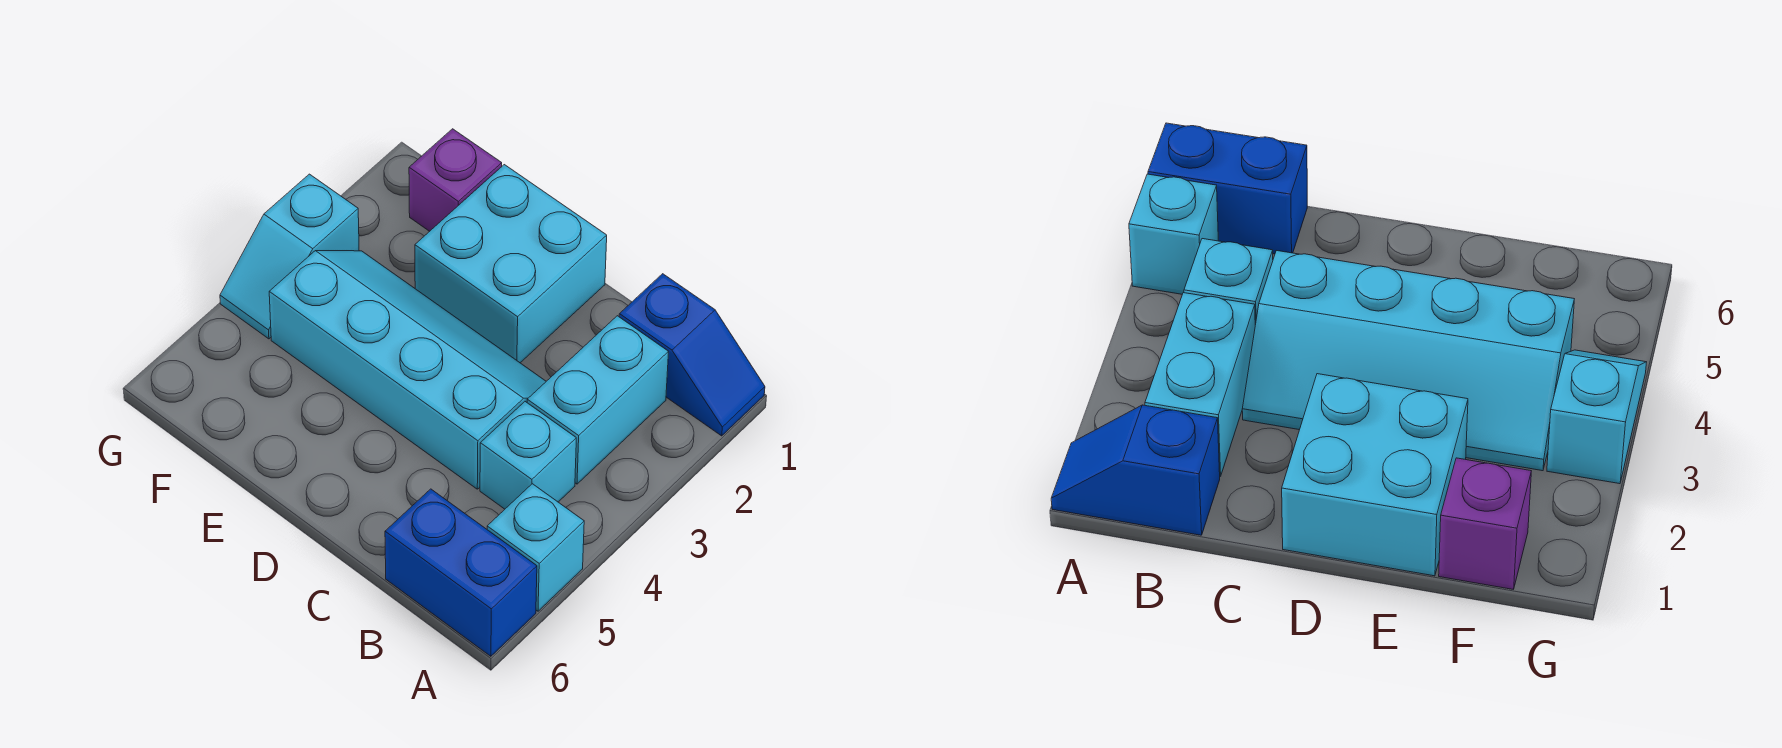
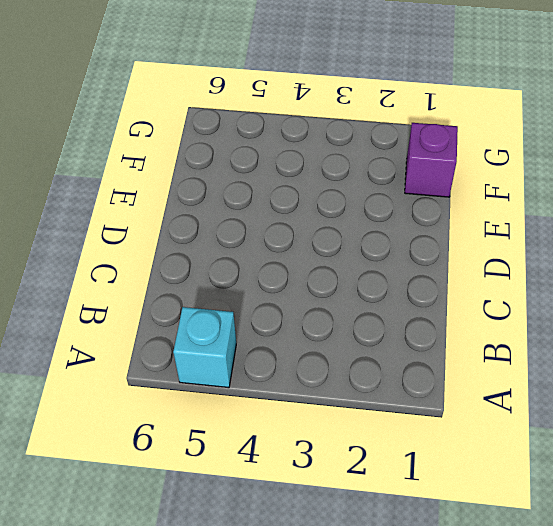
none -> blue 1x2 slope [619,274,765,436]
none -> blue 1x2 brick [385,489,537,656]

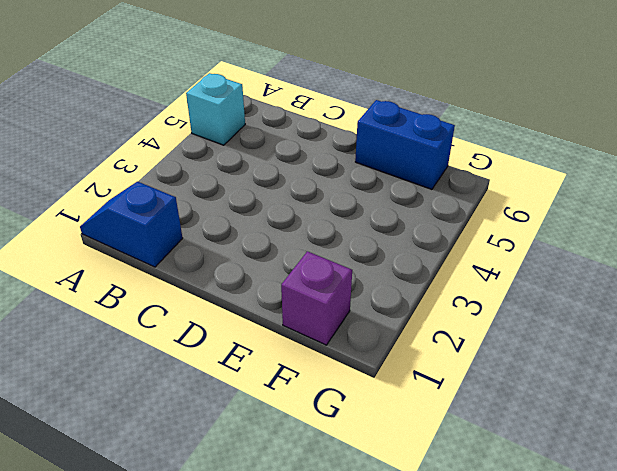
blue 1x2 brick [355,100,455,189] -> blue 1x2 brick moved to [385,489,537,656]
none -> cyan 1x2 brick [527,316,669,484]
none -> cyan 1x1 brick [480,402,576,509]

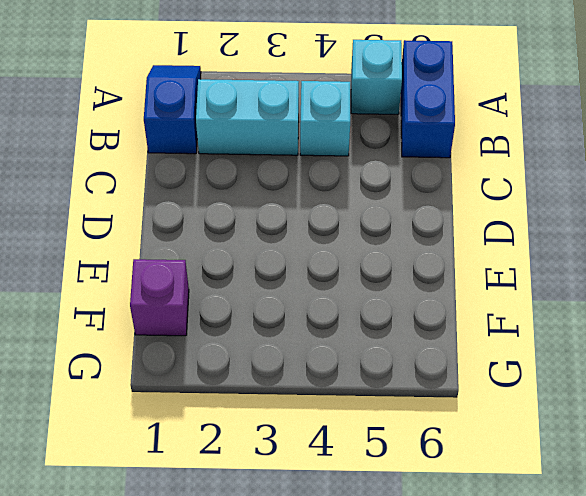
none -> cyan 2x4 slope [269,251,546,489]
none -> cyan 2x2 brick [415,165,607,363]

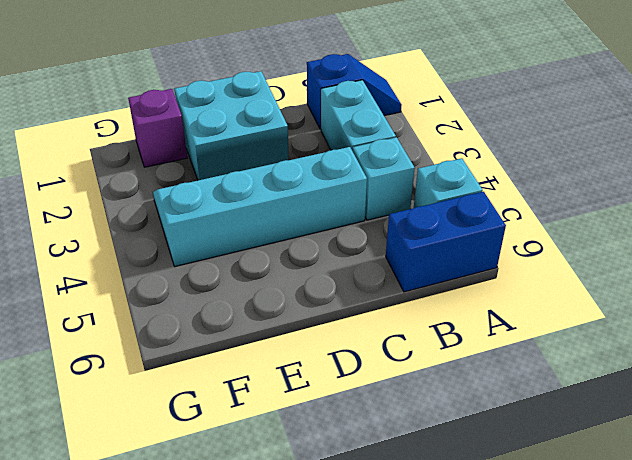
none -> cyan 1x2 slope [220,174,359,339]

